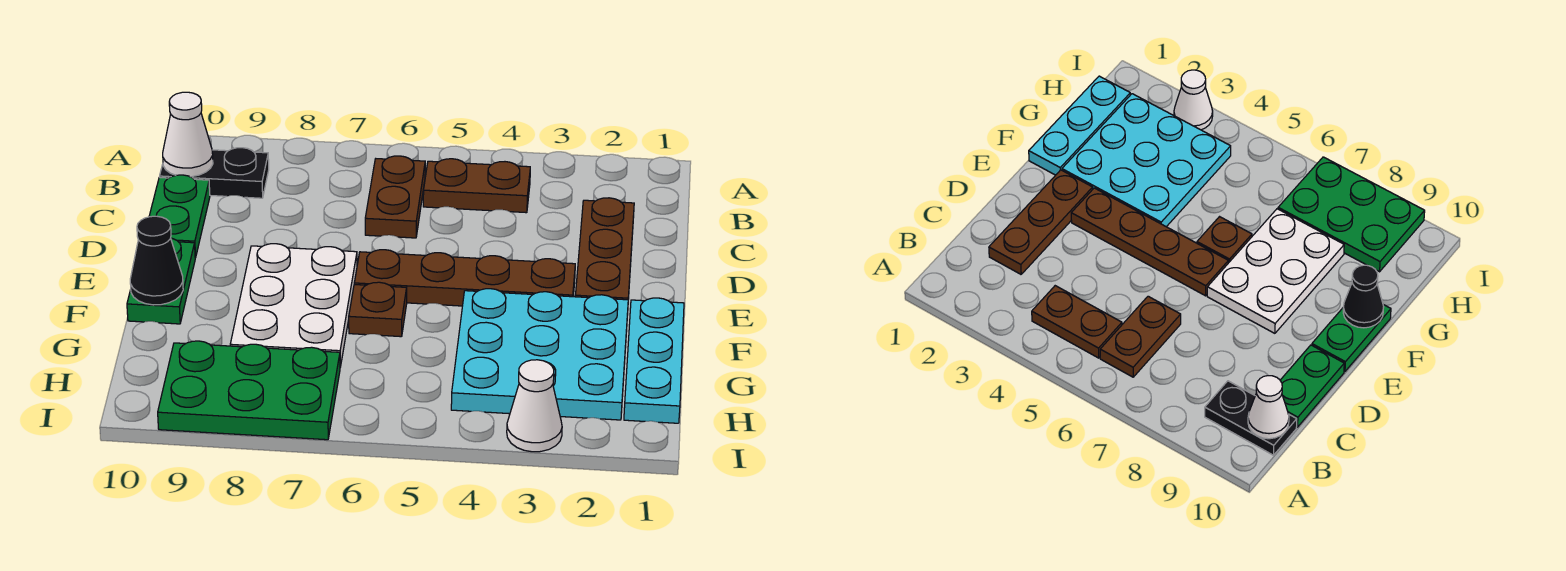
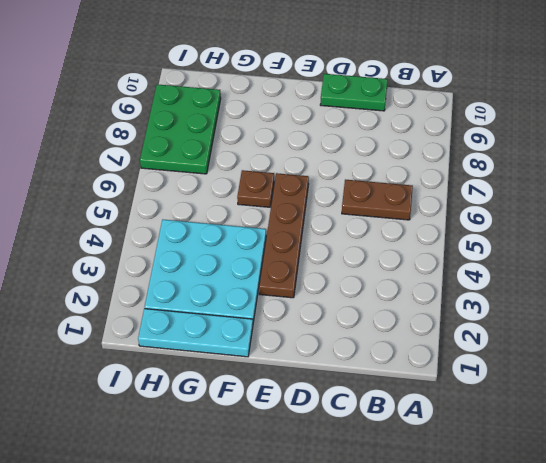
none -> brown 1x2 plate [423,159,530,213]
none -> black 1x2 plate [160,148,269,198]
none -> brown 1x3 plate [575,198,634,300]

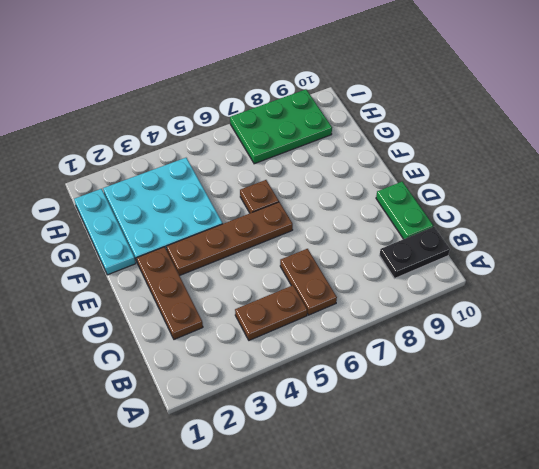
none -> white 2x3 plate [230,244,357,367]
none -> green 1x2 plate [127,238,195,324]
none -> white 1x1 cone [507,360,562,452]

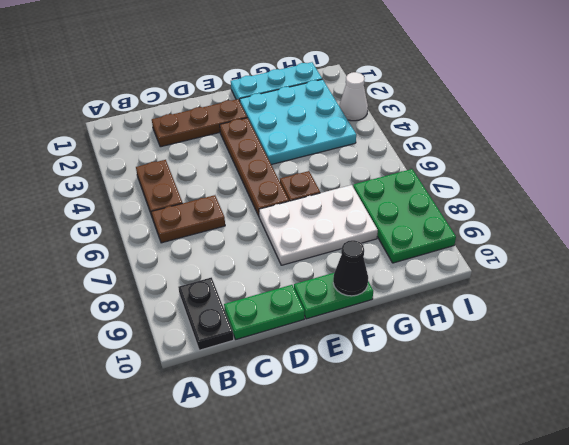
none -> white 1x1 cone [163,92,213,177]

